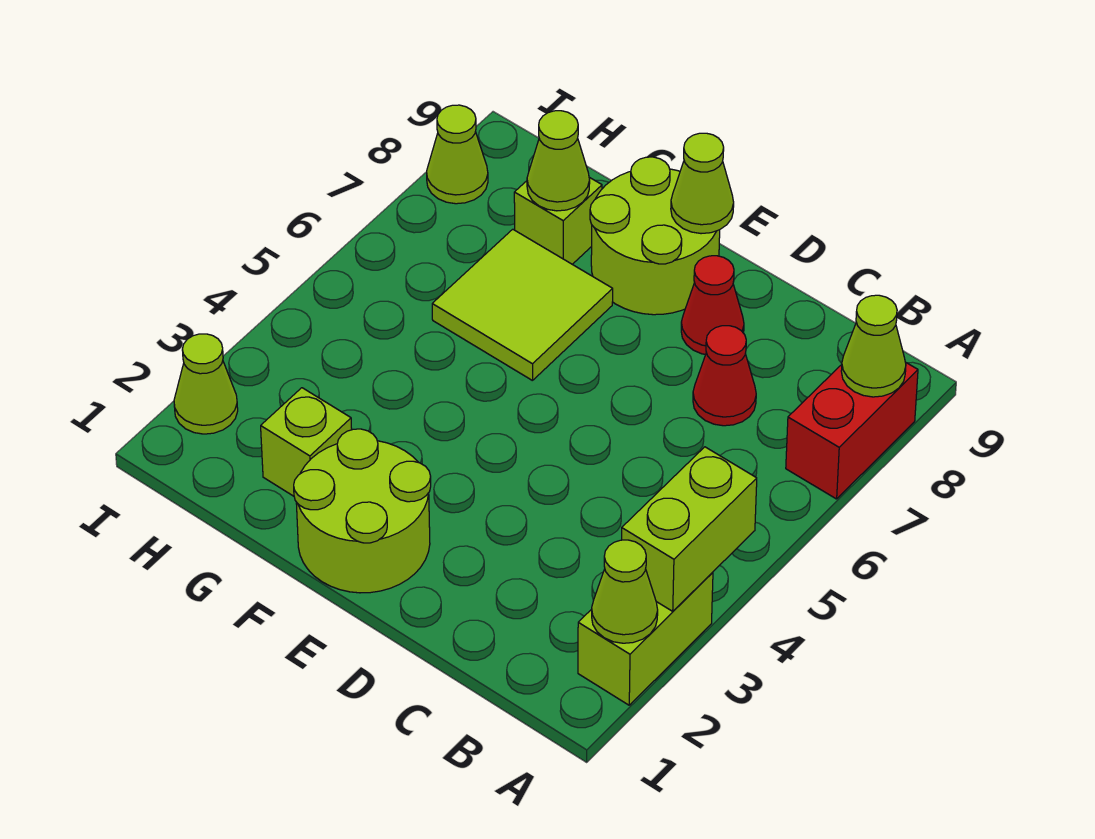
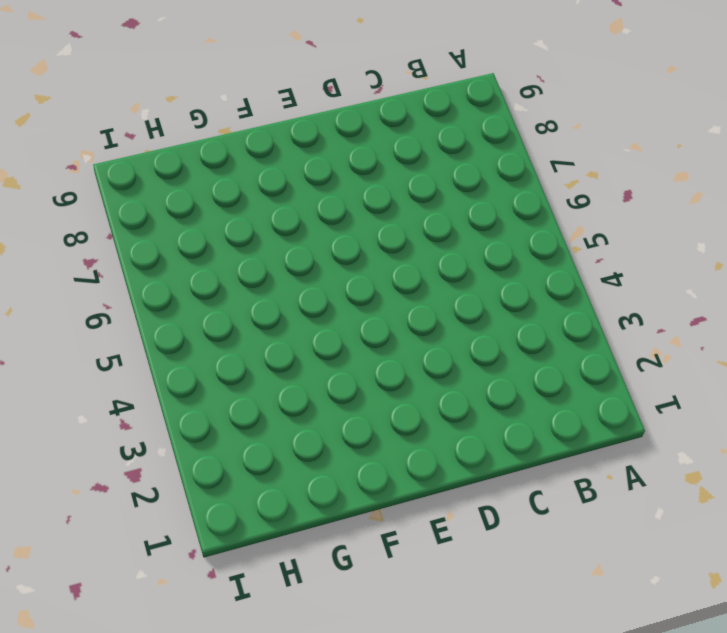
none -> lime 1x2 brick [578,572,713,705]
none -> red 1x2 brick [786,362,918,499]
none -> red 1x1 cone [693,326,756,426]

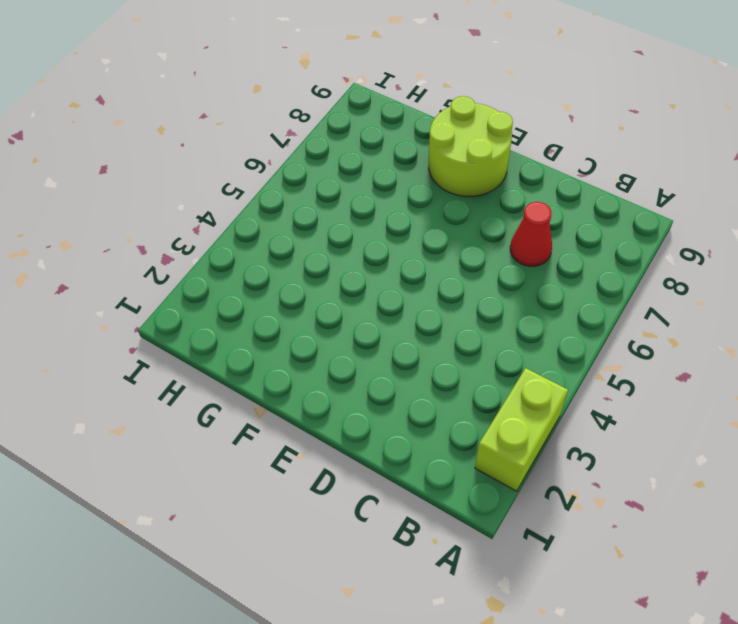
none -> red 1x2 brick [786,362,918,499]
none -> red 1x1 cone [681,256,744,354]
none -> lime 2x2 round brick [294,429,431,593]

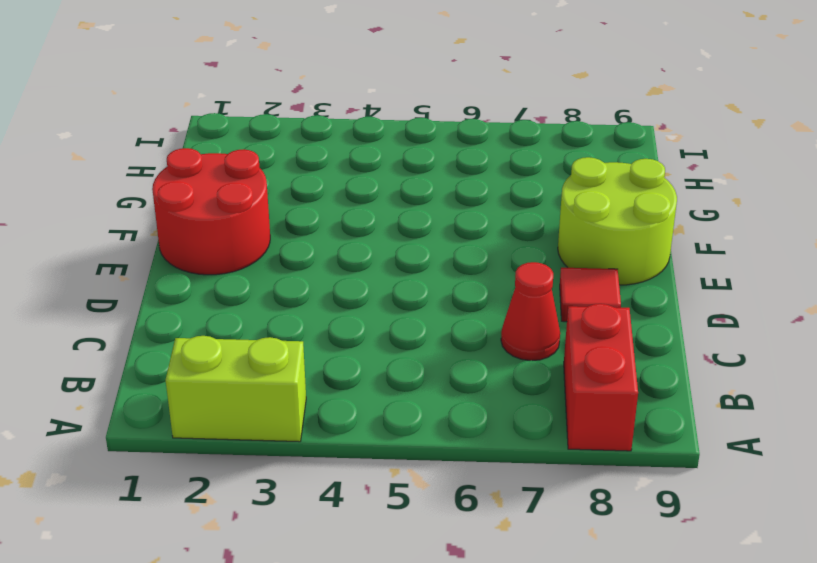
red 1x2 brick [564,304,638,451] -> red 1x2 brick turned to [786,362,918,499]
red 1x1 tile [560,268,621,322] -> red 1x1 cone [681,256,744,354]
red 2x2 round brick [152,148,270,275] -> lime 2x2 round brick [294,429,431,593]
none -> lime 2x2 tile [432,229,613,381]
none -> lime 1x1 brick [261,388,352,496]
none -> lime 1x1 brick [514,177,602,264]

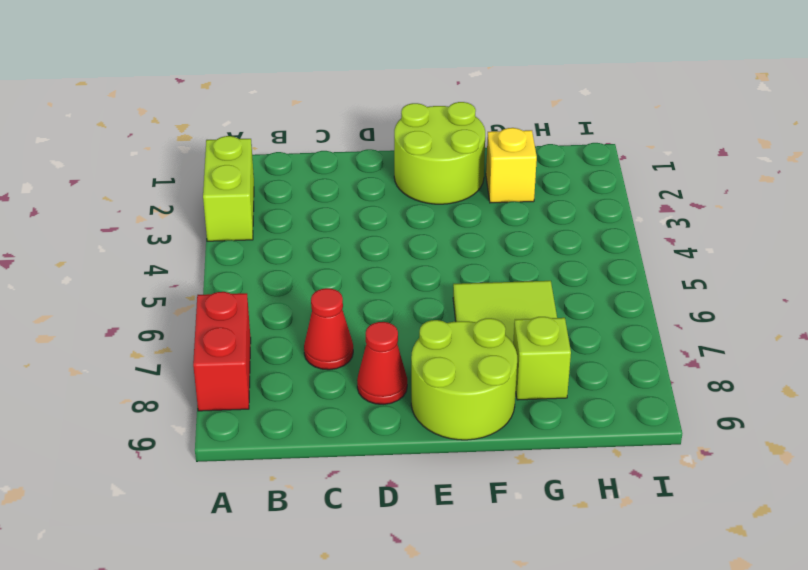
yellow 1x1 brick [486,128,537,203] -> lime 1x1 brick [261,388,352,496]
none -> lime 1x1 cone [174,334,238,434]
none -> lime 1x1 cone [427,105,488,204]
none -> lime 1x1 cone [592,540,658,643]

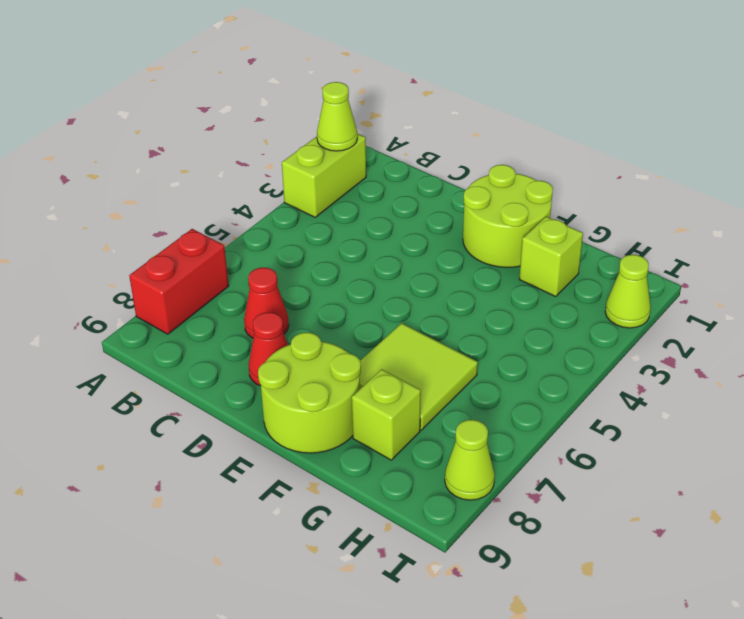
none -> lime 1x2 brick [622,447,757,611]
none -> lime 1x1 cone [841,295,906,397]
none -> lime 1x1 cone [671,133,734,234]

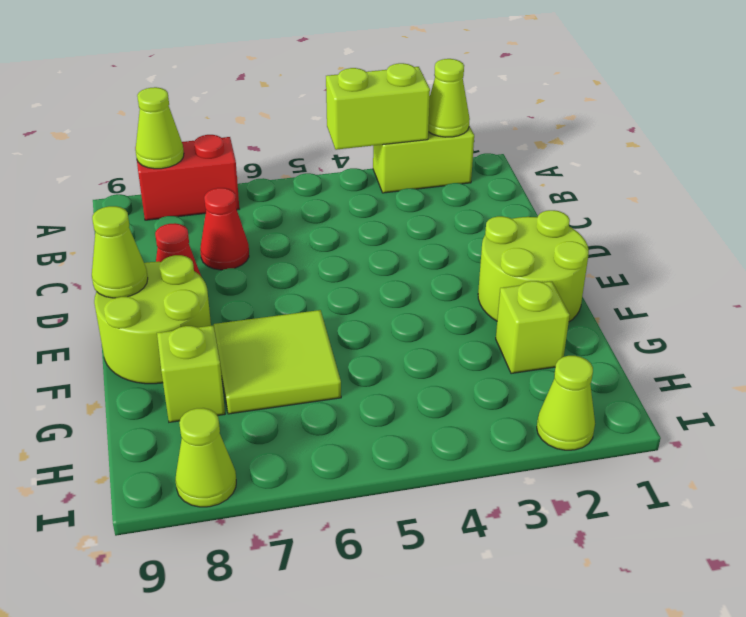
none -> lime 1x1 cone [527,111,590,211]

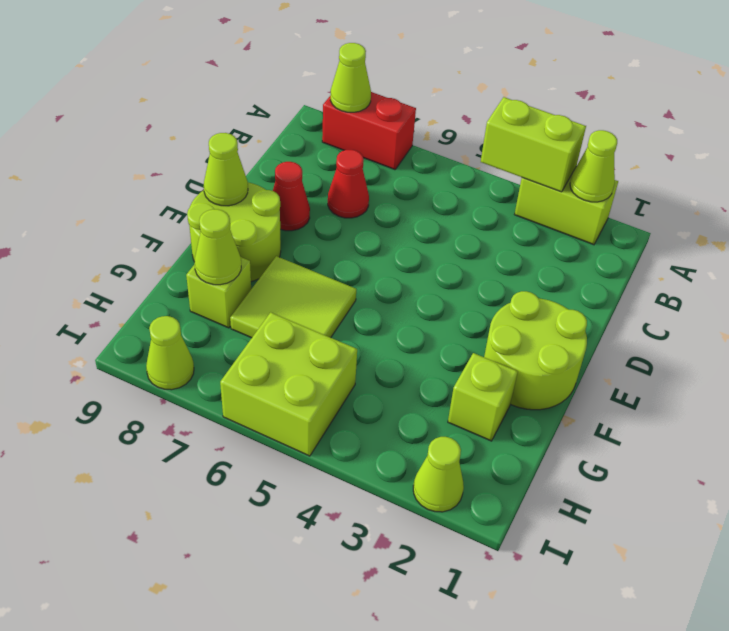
lime 2x2 brick [220,312,357,456] -> none

